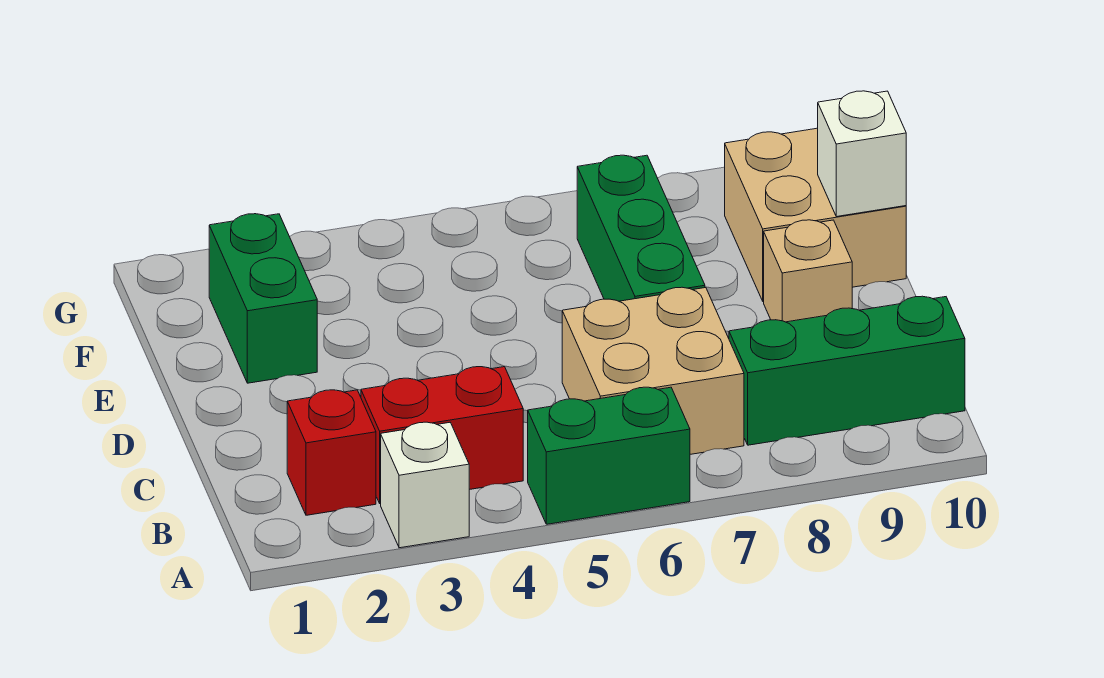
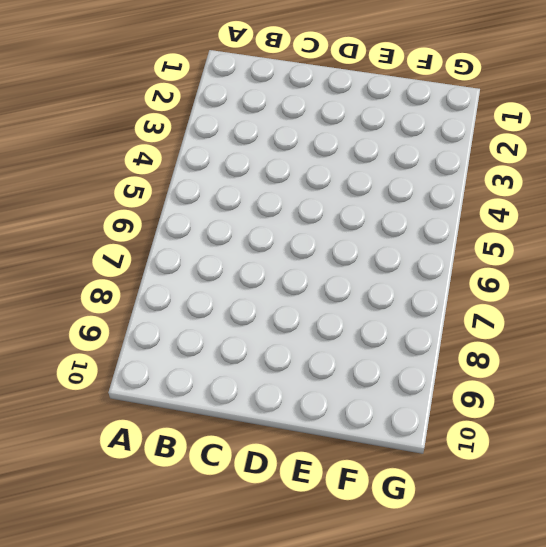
none -> white 1x1 brick [381,422,469,548]
none -> green 1x2 brick [528,387,690,524]

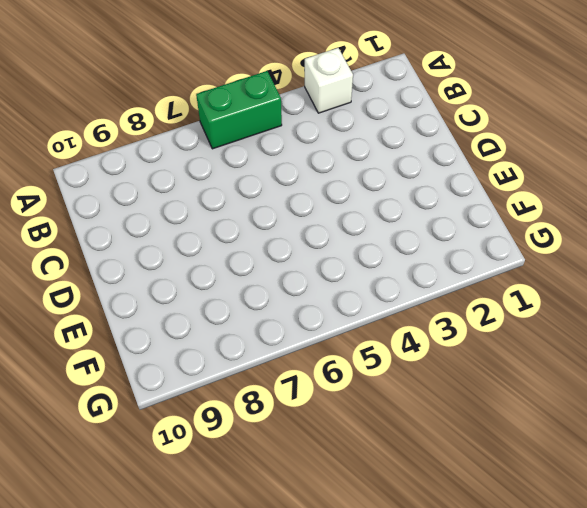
none -> red 1x1 brick [287,390,376,515]
none -> red 1x2 brick [361,367,523,504]

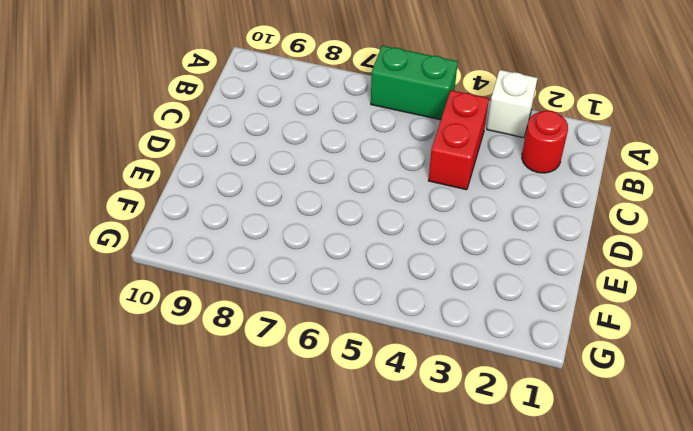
red 1x1 round brick [522,110,568,173] -> red 1x1 brick [287,390,376,515]
red 1x2 brick [428,90,489,190] -> red 1x2 brick turned to [361,367,523,504]
none -> tan 2x2 brick [562,287,744,454]
none -> green 1x3 brick [729,296,965,445]

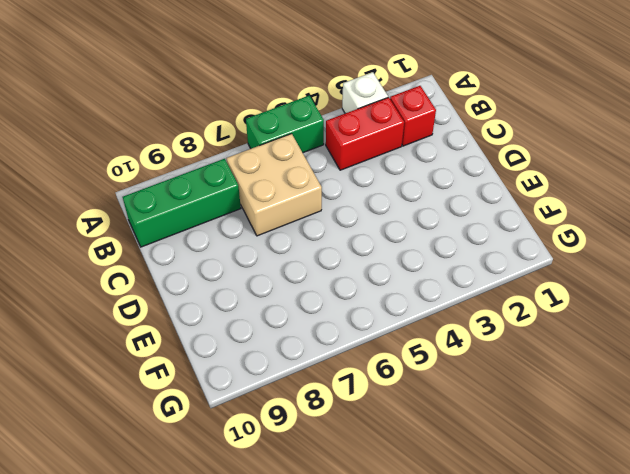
none -> green 1x3 brick [577,155,705,301]
none -> tan 1x1 brick [764,220,852,322]

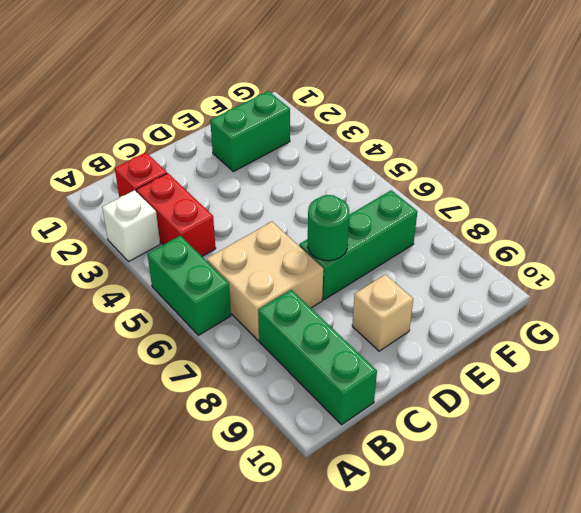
green 1x1 round brick [308,195,349,261] -> none
none -> tan 2x2 brick [725,128,906,301]
none -> white 1x1 brick [818,91,906,217]

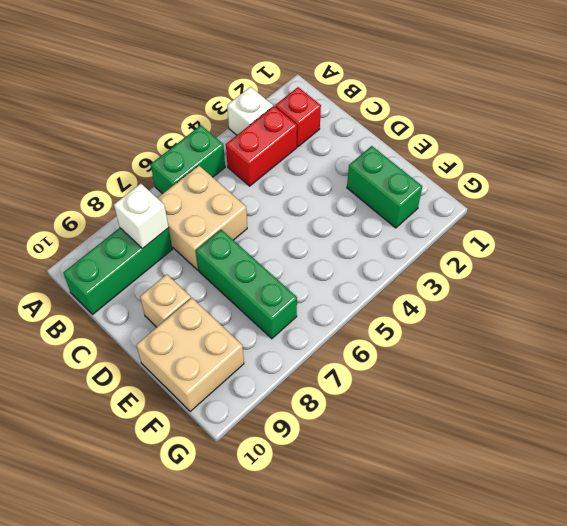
white 1x1 brick [114,184,169,249] -> white 1x1 brick moved to [818,91,906,217]

